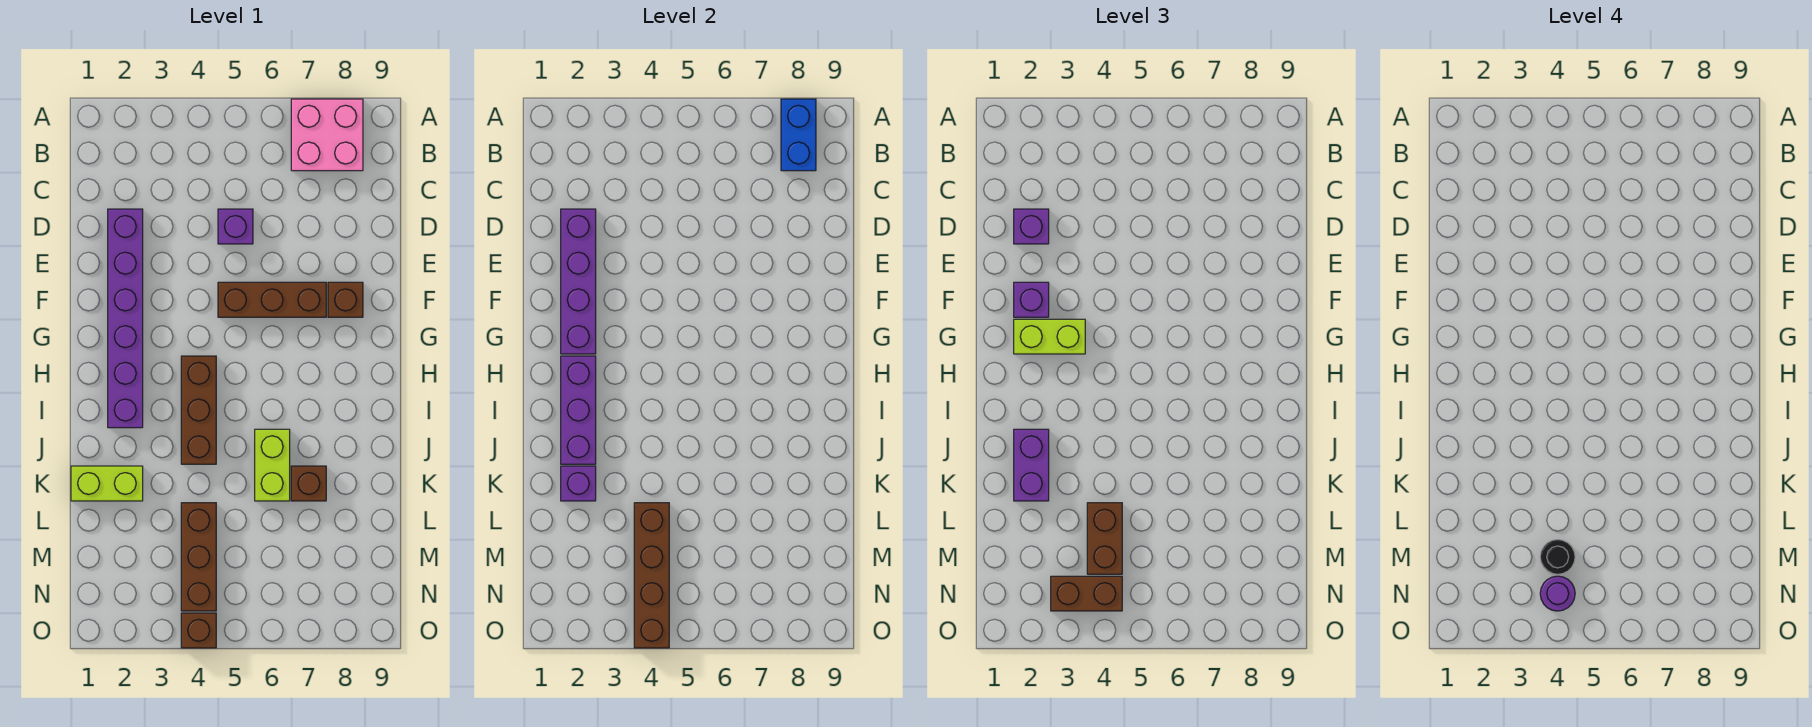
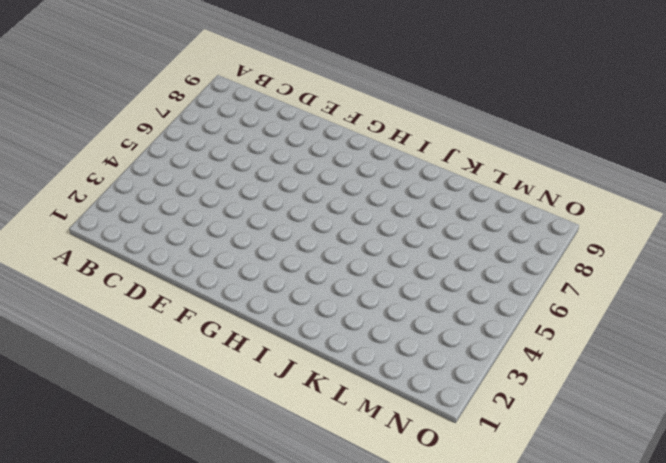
none -> pink 2x2 brick [291,99,363,171]
none -> purple 1x6 brick [108,209,143,428]
none -> purple 1x1 brick [218,209,253,244]

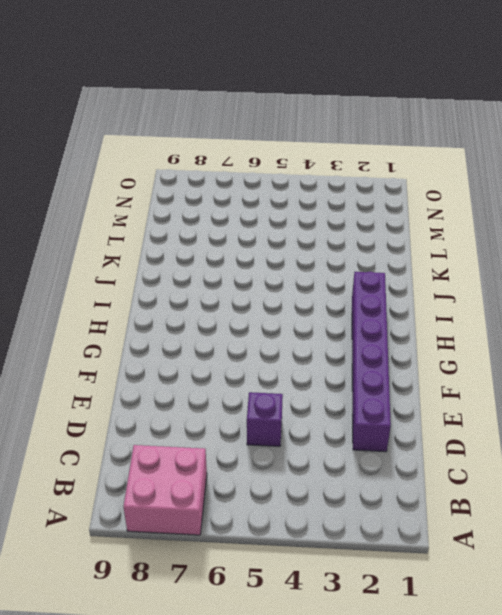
none -> brown 1x3 brick [218,282,326,317]
none -> brown 1x1 brick [328,282,363,317]
none -> brown 1x3 brick [181,356,216,464]

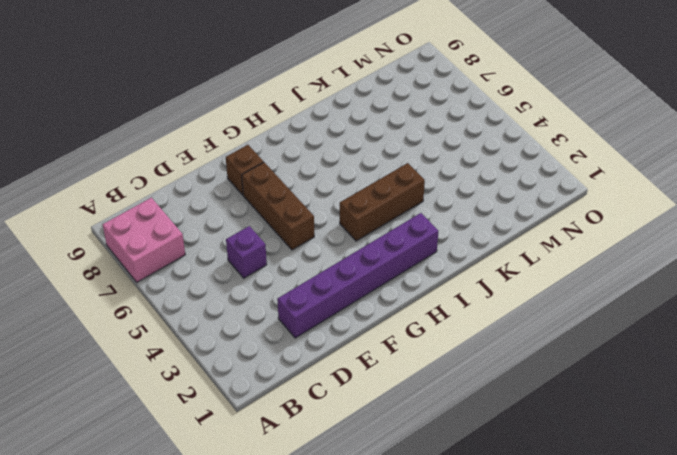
none -> lime 1x2 brick [255,429,290,501]
none -> lime 1x2 brick [71,466,143,501]
none -> brown 1x1 brick [291,466,326,501]

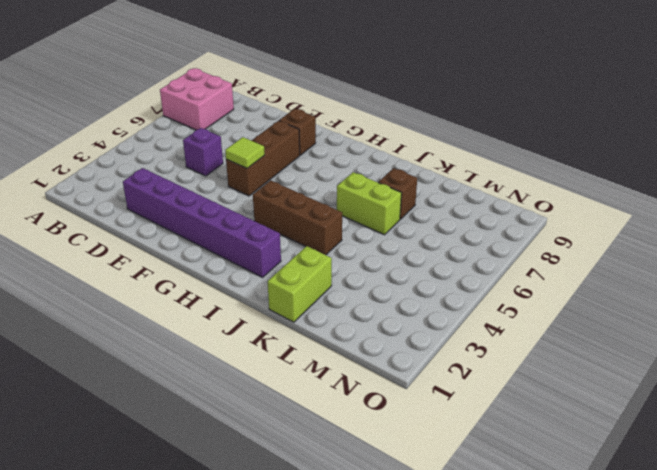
lime 1x1 tile [225,137,265,168] -> none
none -> brown 1x3 brick [181,503,216,611]
none -> brown 1x1 brick [181,613,216,648]
none -> blue 1x2 brick [781,99,816,171]

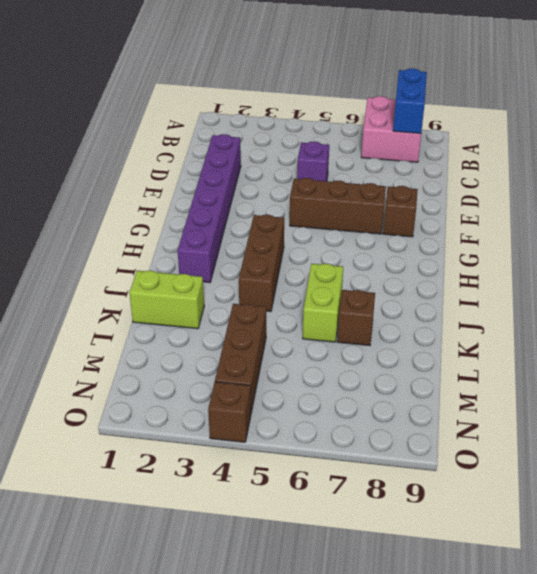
none -> purple 1x4 brick [561,209,596,354]
none -> purple 1x3 brick [561,356,596,464]
none -> purple 1x1 brick [561,466,596,501]

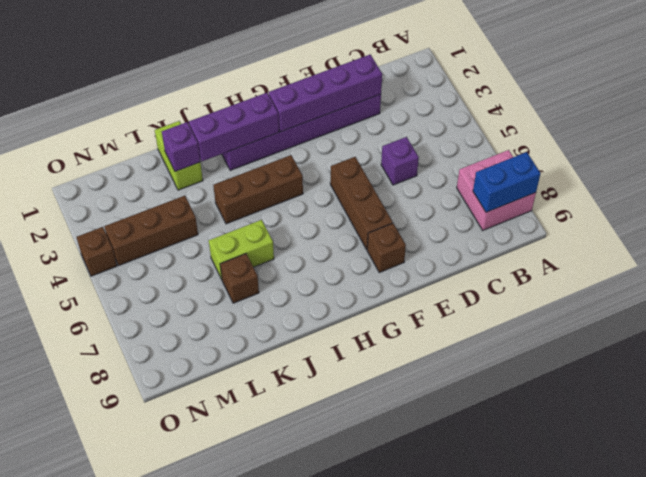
none -> brown 1x4 brick [634,503,669,648]
none -> purple 1x1 brick [1014,209,1049,244]
none -> purple 1x1 brick [1014,282,1049,317]

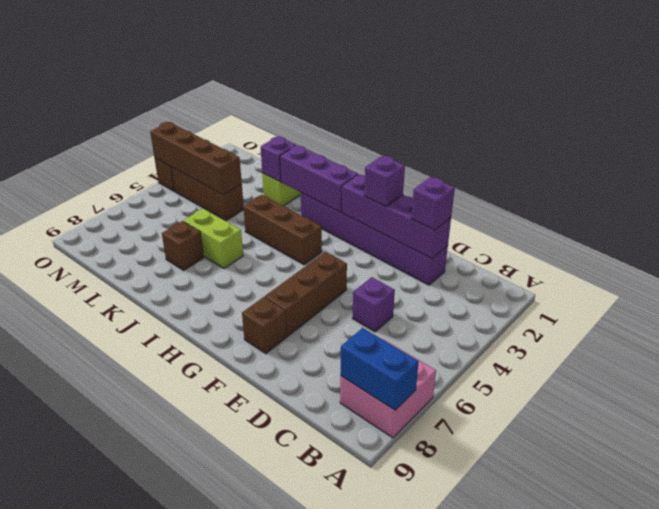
none -> lime 1x2 brick [1014,319,1085,354]
none -> purple 1x2 brick [1014,429,1049,501]
none -> brown 1x2 brick [1087,503,1122,574]

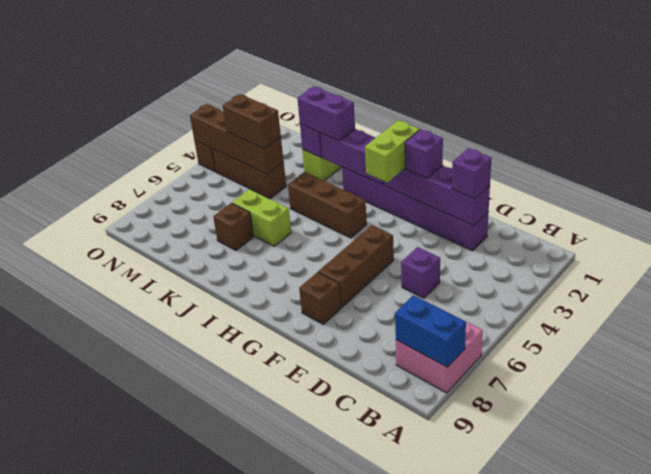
none -> brown 1x2 brick [1051,576,1122,611]
none -> black 1x1 round brick [1540,540,1575,574]
none -> purple 1x1 round brick [1540,576,1575,611]

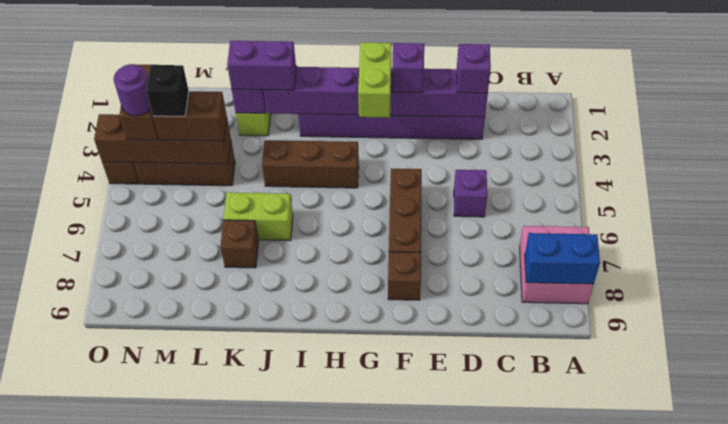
black 1x1 brick [146,65,189,116] -> black 1x1 round brick [1540,540,1575,574]

